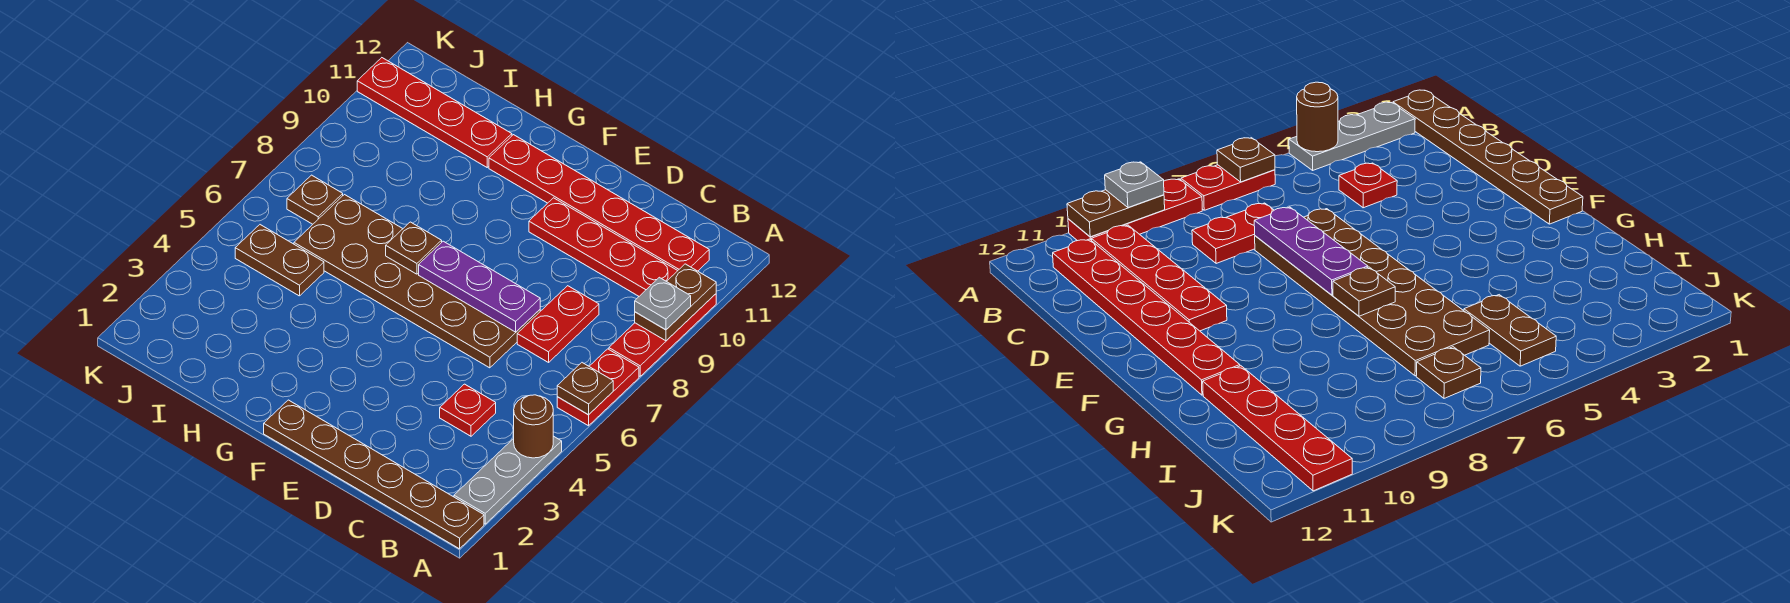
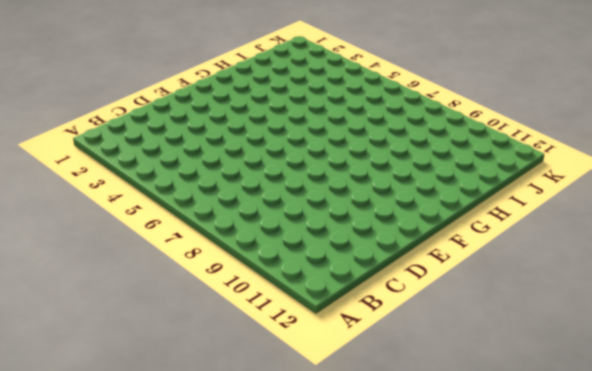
none -> brown 1x6 plate [264,400,484,549]
none -> grey 1x3 plate [454,436,562,524]
none -> red 1x2 plate [557,349,639,426]

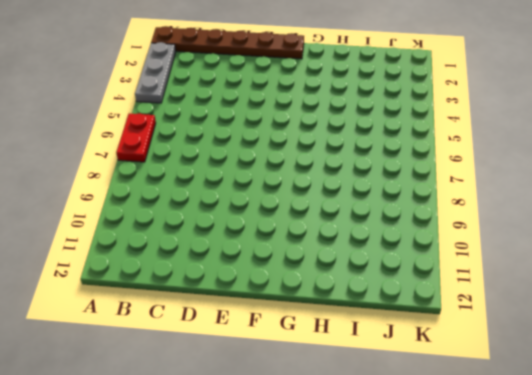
none -> red 1x3 plate [609,294,716,376]
none -> red 1x4 plate [529,198,678,296]
none -> red 1x6 plate [489,135,709,271]

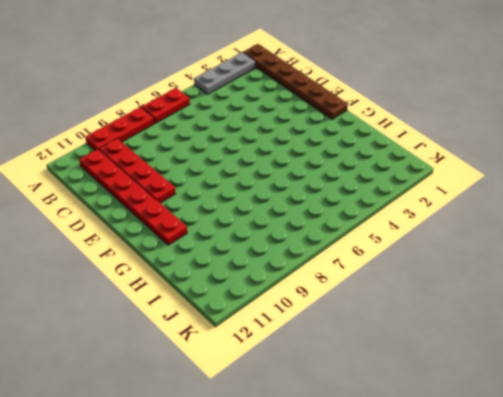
none -> red 1x1 plate [440,384,496,436]
none -> red 1x2 plate [517,286,599,362]
none -> brown 2x6 plate [294,195,540,368]

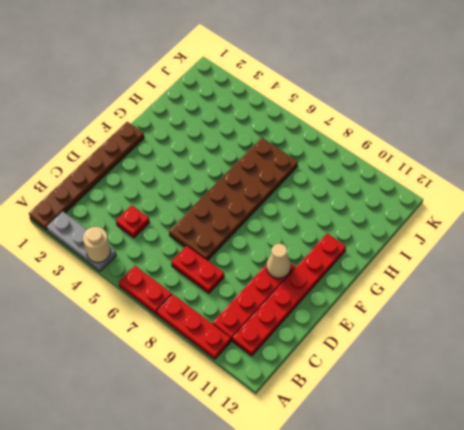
tan 1x1 round brick [83,227,110,262] -> brown 1x1 round brick [514,395,553,458]
tan 1x1 cone [267,244,291,278] -> none
none -> red 1x4 plate [357,58,512,167]
none -> brown 1x2 plate [235,225,324,296]
none -> brown 1x1 plate [287,175,343,224]

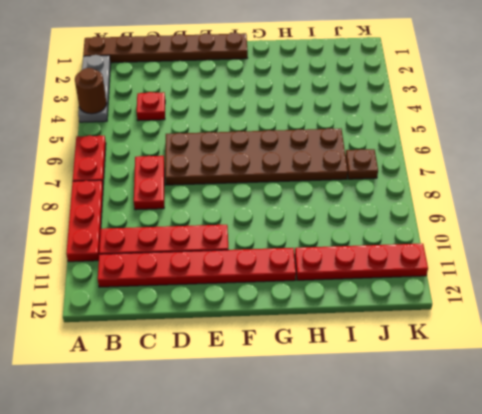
none -> brown 1x2 plate [235,225,324,296]
none -> brown 1x1 plate [557,363,613,415]
none -> brown 1x2 plate [635,264,716,341]

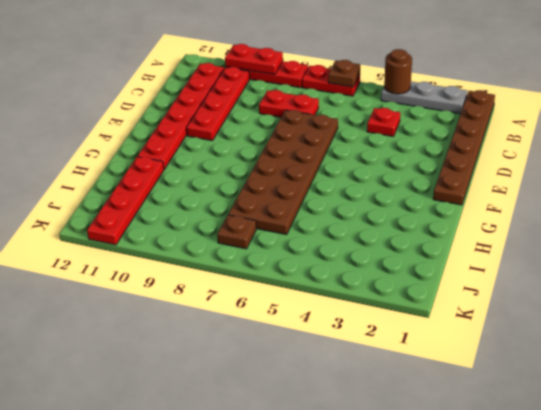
red 1x2 plate [225,44,283,74] -> brown 1x2 plate [635,264,716,341]
none -> brown 1x2 plate [235,225,324,296]
none -> purple 1x3 plate [419,241,540,332]
none -> brown 1x1 plate [386,222,442,274]

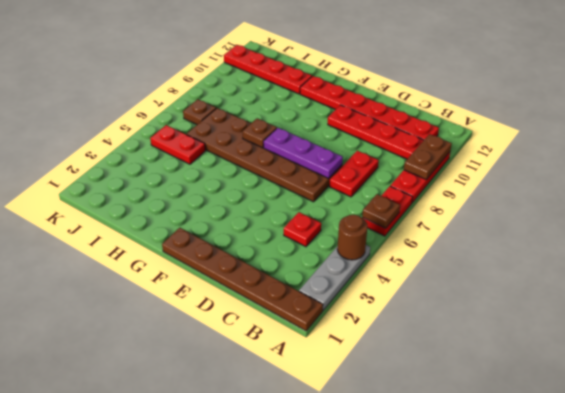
red 1x2 plate [150,125,205,164] -> brown 1x2 plate [235,225,324,296]
none -> grey 1x1 plate [635,277,691,330]

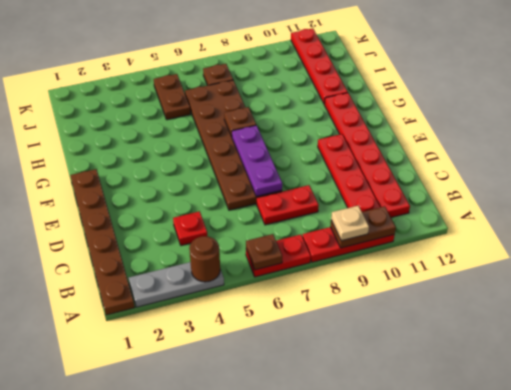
tan 1x1 plate [331,206,369,241] -> grey 1x1 plate [635,277,691,330]

